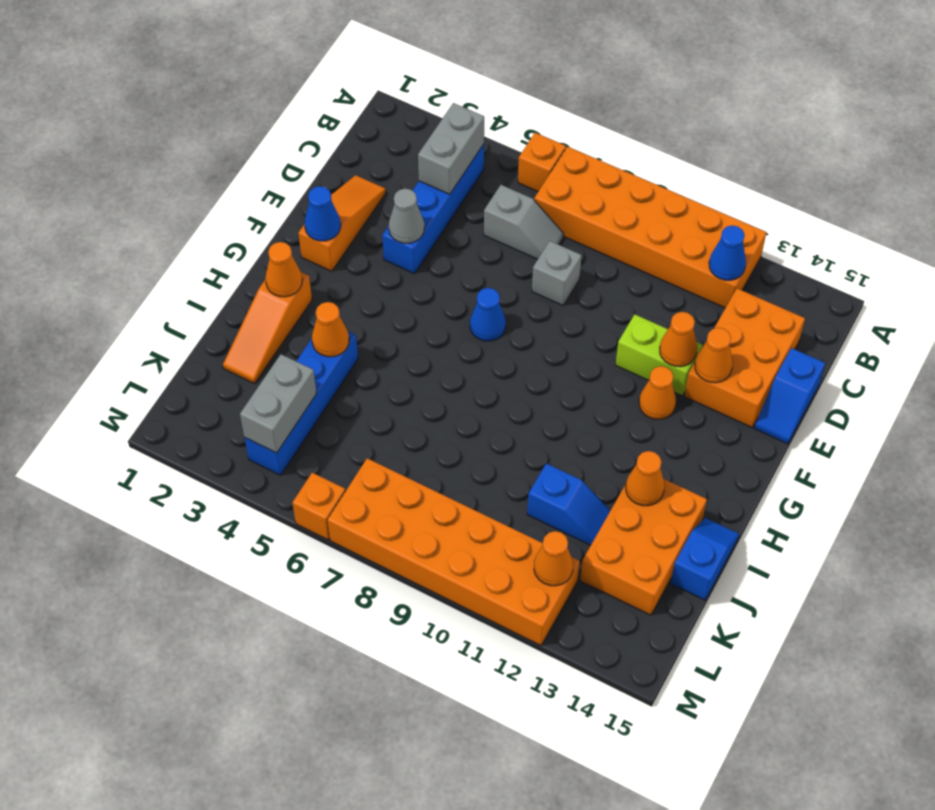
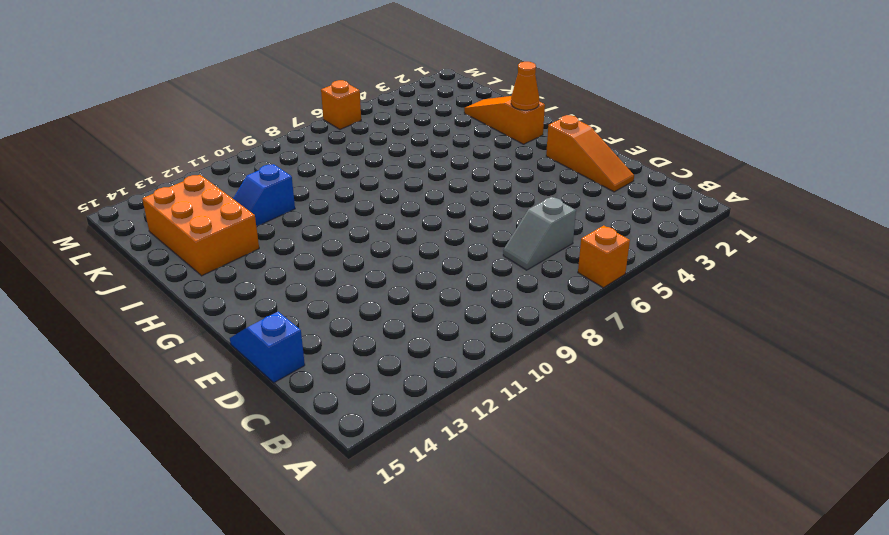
none -> orange 2x6 brick [534,147,766,308]
none -> blue 1x4 brick [382,144,484,274]
none -> orange 2x3 brick [684,288,805,428]

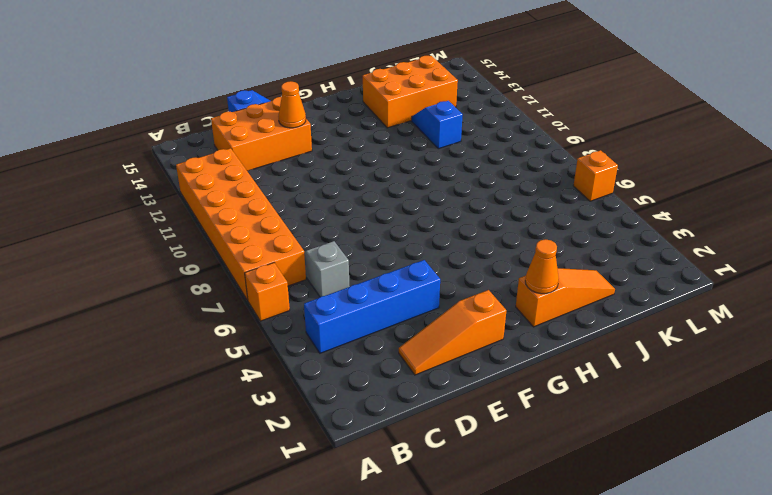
none -> grey 1x1 brick [532,241,582,305]
none -> lime 1x2 brick [615,314,702,396]
none -> blue 1x1 cone [470,288,506,341]

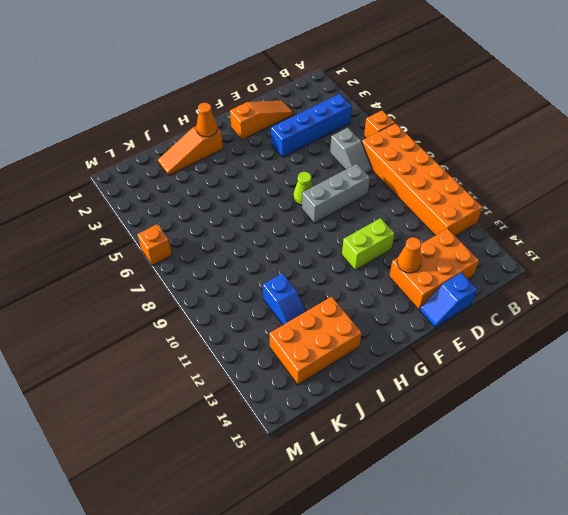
grey 1x3 brick [302,164,370,223] -> grey 1x1 brick [532,241,582,305]
lime 1x2 brick [342,218,395,270] -> lime 1x2 brick turned to [615,314,702,396]
lime 1x1 cone [293,172,313,205] -> blue 1x1 cone [470,288,506,341]
none -> orange 1x1 cone [639,366,676,419]
none -> blue 1x4 brick [244,332,358,475]
none -> blue 1x2 slope [671,518,739,600]

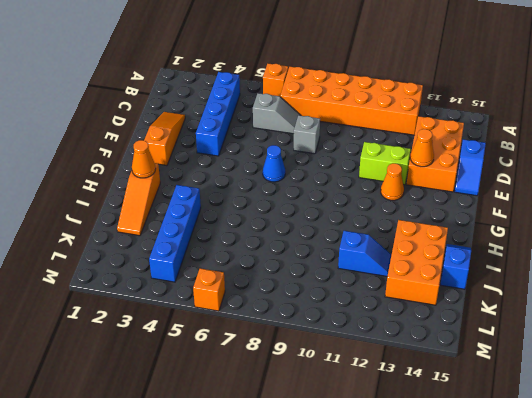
none -> orange 2x6 brick [327,458,580,645]
none -> grey 1x2 brick [418,103,484,194]
none -> blue 1x1 cone [709,226,746,280]

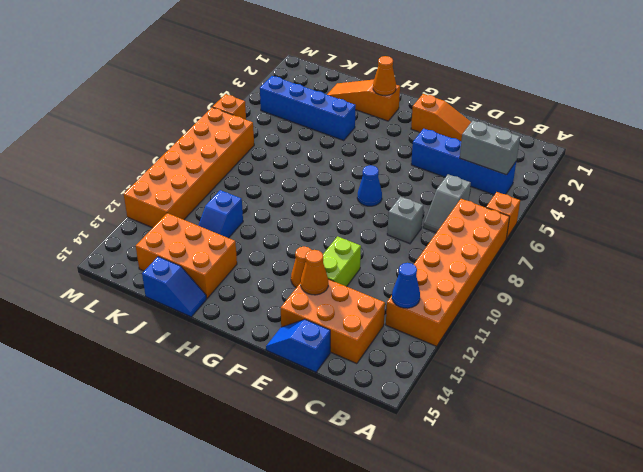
none -> grey 1x1 cone [389,189,424,243]
none -> orange 1x1 cone [660,312,697,367]
none -> blue 1x1 cone [305,186,341,241]

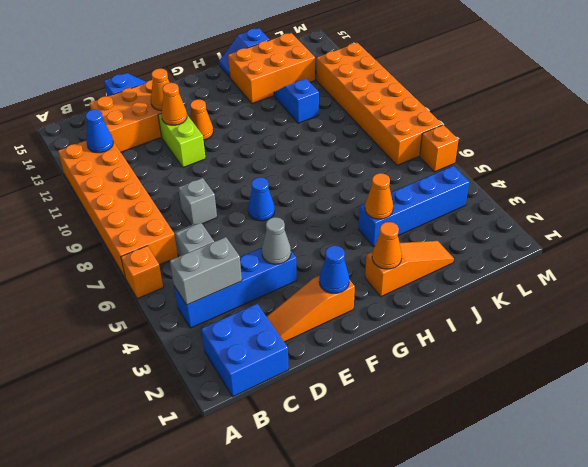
blue 2x2 brick [201,304,289,396] -> none
none -> orange 1x1 cone [626,451,665,506]
none -> grey 1x2 brick [240,354,317,453]
none -> orange 1x1 cone [534,531,573,586]

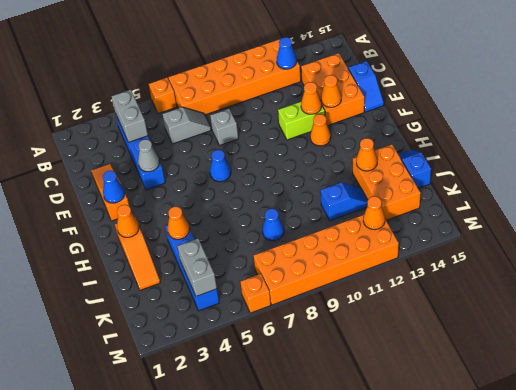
blue 1x1 cone [262,209,284,241] -> none

